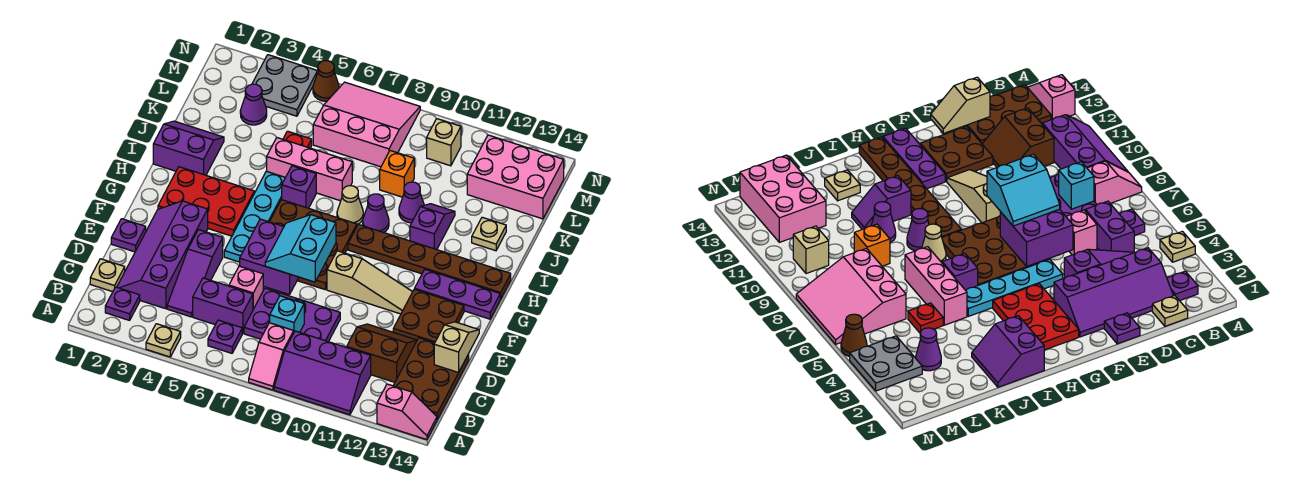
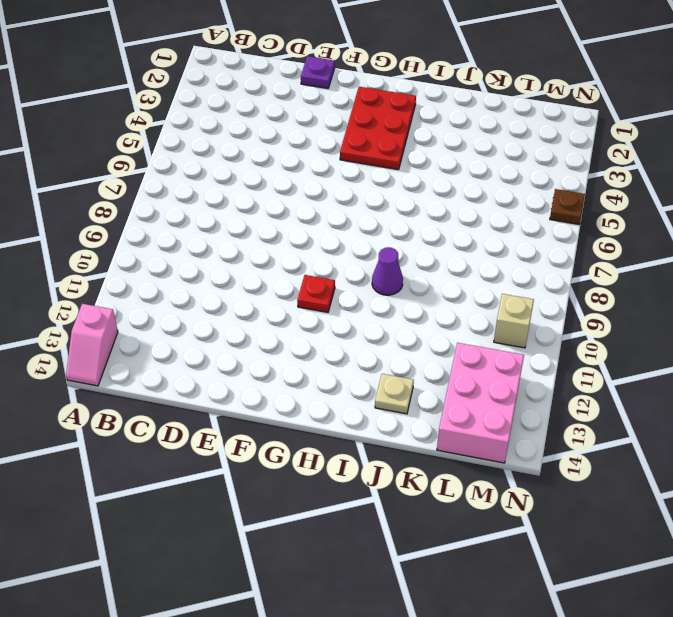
red 1x1 plate [297,275,335,312] -> red 1x1 plate moved to [283,131,312,148]
brown 1x1 plate [550,189,585,224] -> brown 1x1 cone [313,61,339,101]
none -> tan 1x1 plate [146,324,181,357]
none -> pink 1x2 slope [249,323,294,390]
none -> purple 2x3 slope [274,331,371,415]
none -> purple 1x1 plate [105,287,140,320]

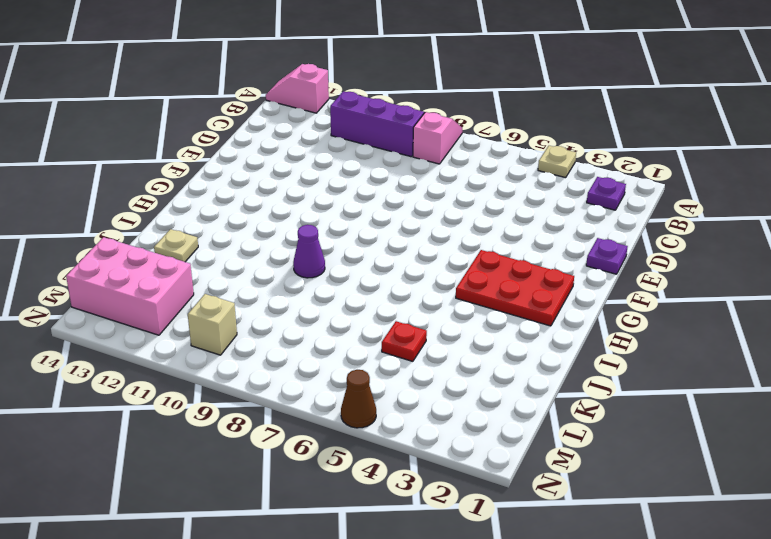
none -> purple 1x1 plate [208,320,242,353]
none -> brown 2x3 plate [393,338,469,419]
none -> tan 1x1 plate [90,259,125,292]
none -> purple 2x4 slope [117,201,208,309]

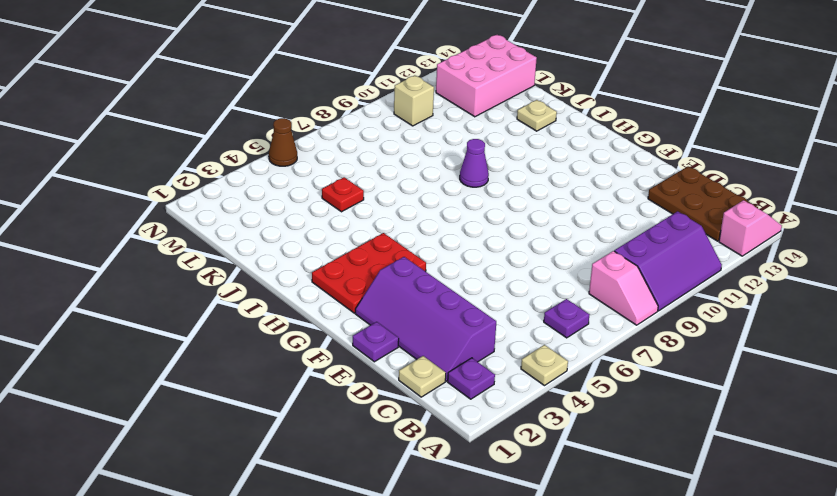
none -> purple 1x3 slope [167,230,223,317]
none -> purple 1x2 brick [193,278,253,333]
none -> purple 2x3 plate [244,288,340,342]
none -> brown 2x2 slope [347,324,417,382]

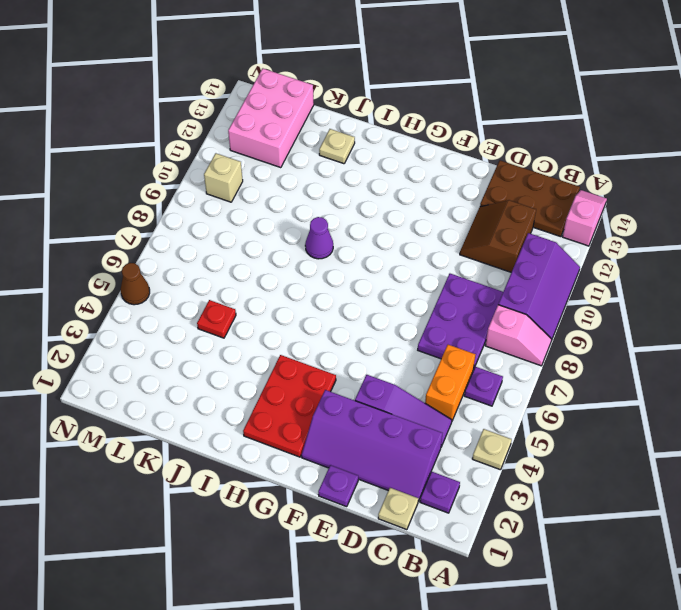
orange 1x2 brick [425,345,476,420] -> purple 1x2 brick [193,278,253,333]
none -> pink 1x1 brick [229,266,263,309]
none -> brown 2x2 plate [393,289,464,343]
none -> cyan 1x4 plate [224,171,285,262]
none -> brown 3x3 plate [270,200,357,290]

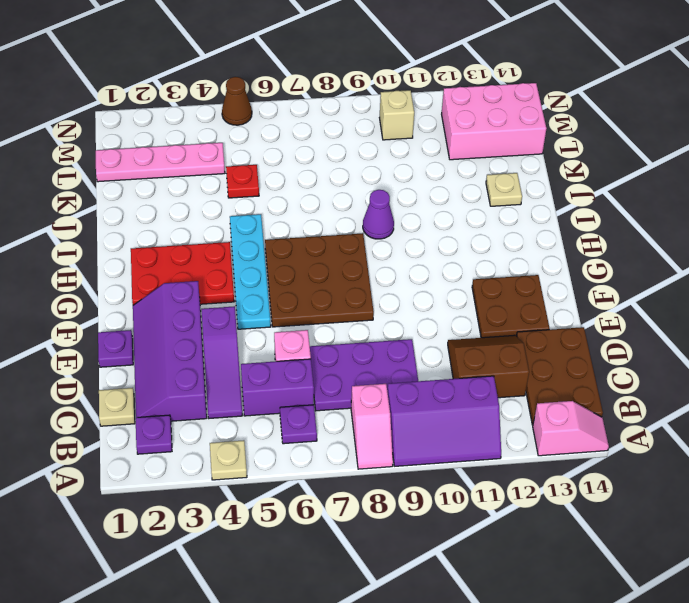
pink 1x4 plate [96,143,225,182] -> purple 1x1 cone [240,84,267,125]
none -> tan 1x3 slope [327,251,412,314]
none -> purple 1x3 plate [415,269,500,319]
none -> brown 1x6 plate [348,224,511,299]
none -> purple 2x2 slope [153,121,224,175]

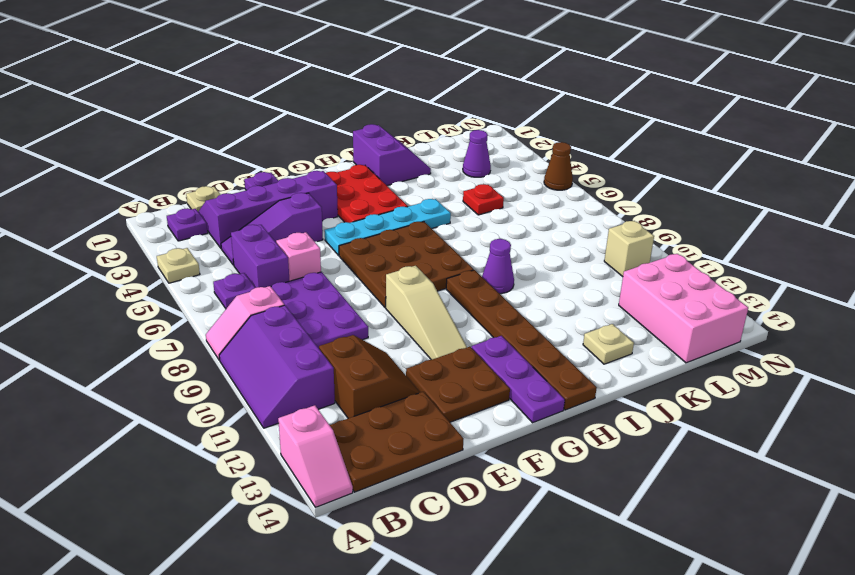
none -> purple 1x1 brick [282,166,316,208]
none -> tan 1x1 cone [337,186,363,225]
none -> purple 1x2 slope [410,204,455,250]
none -> pink 1x3 brick [267,138,352,201]

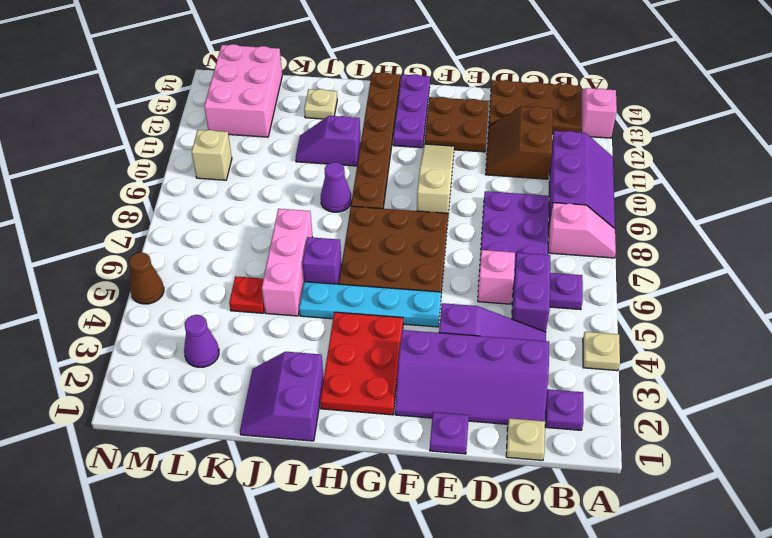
none -> tan 1x1 cone [337,186,363,225]
none -> purple 1x1 cone [399,182,424,223]
none -> orange 1x1 brick [380,151,414,197]
none -> pink 3x3 slope [313,82,420,167]

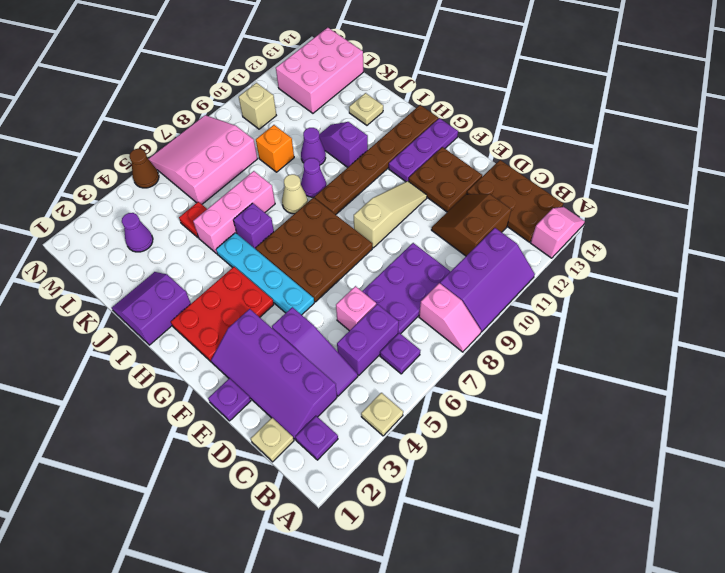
none -> grey 2x2 plate [252,55,318,116]
none -> cyan 1x1 brick [269,296,304,332]
none -> tan 1x2 slope [434,322,479,372]
none -> purple 2x2 brick [240,219,299,295]

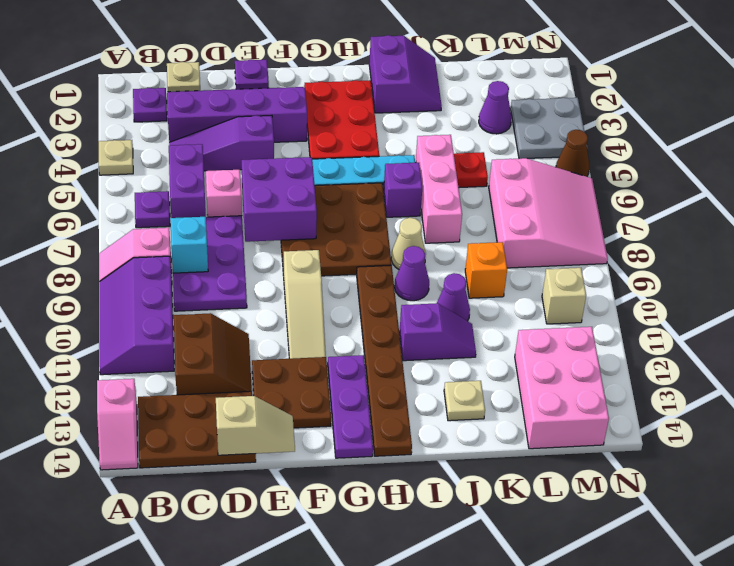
none -> cyan 2x2 slope [265,215,336,282]

